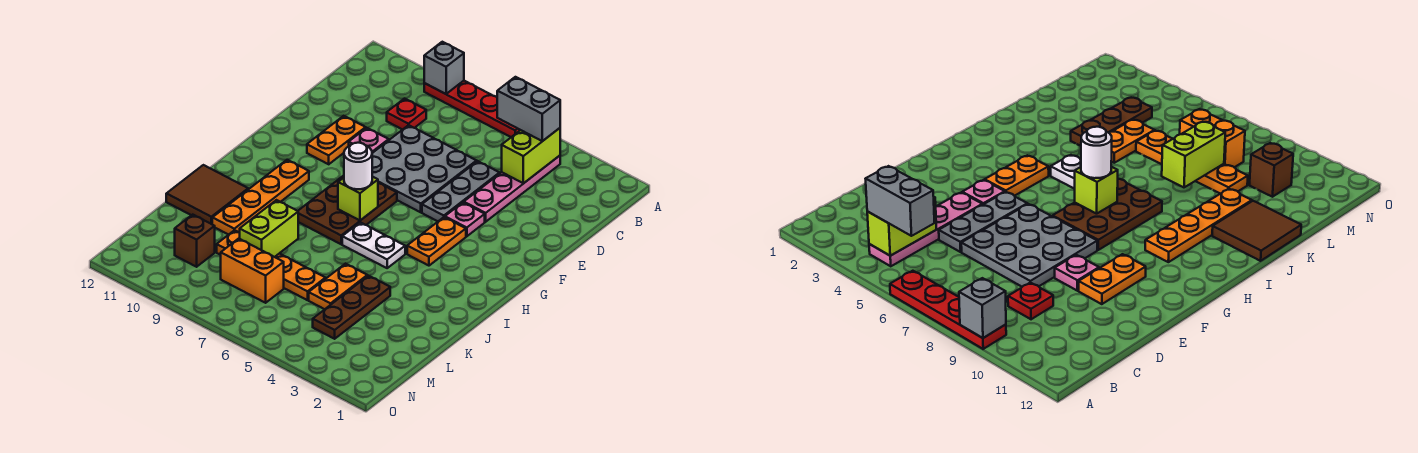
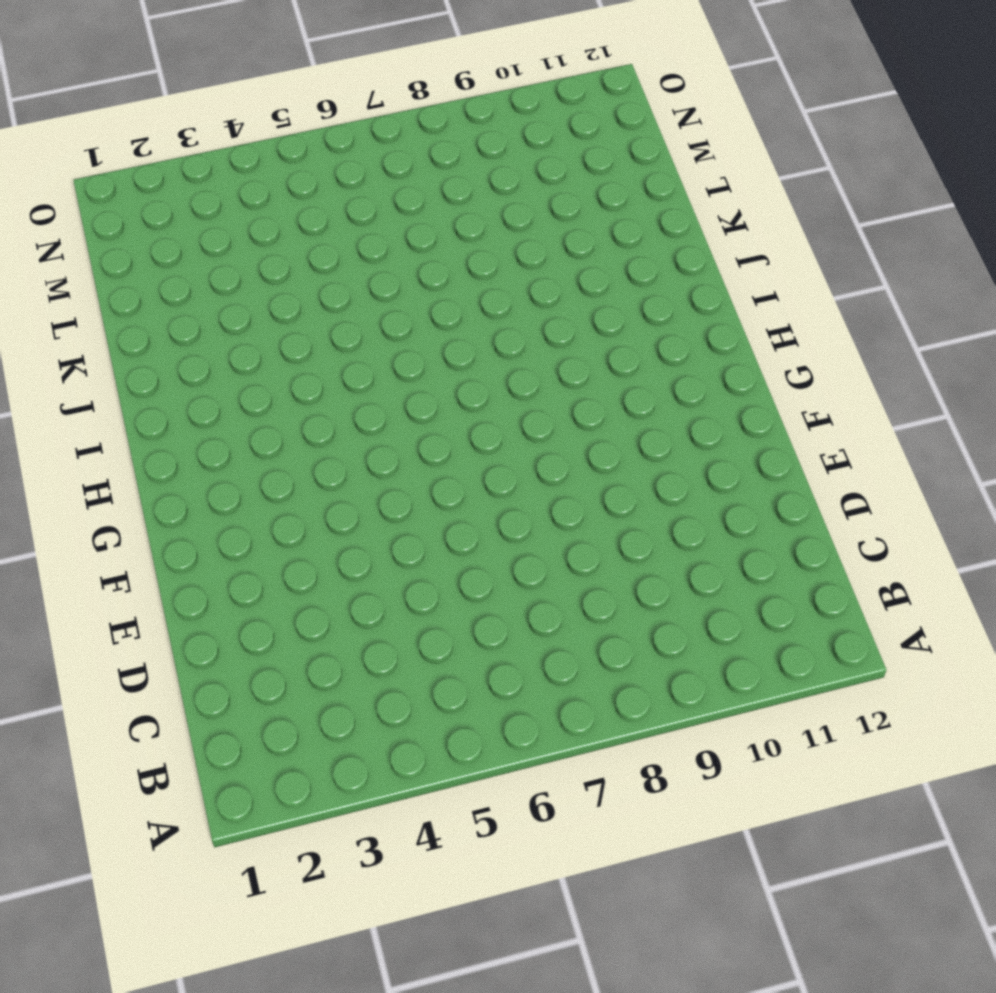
none -> red 1x4 plate [424,81,520,137]
none -> pink 1x4 plate [464,156,560,222]
none -> red 1x1 plate [387,99,426,130]

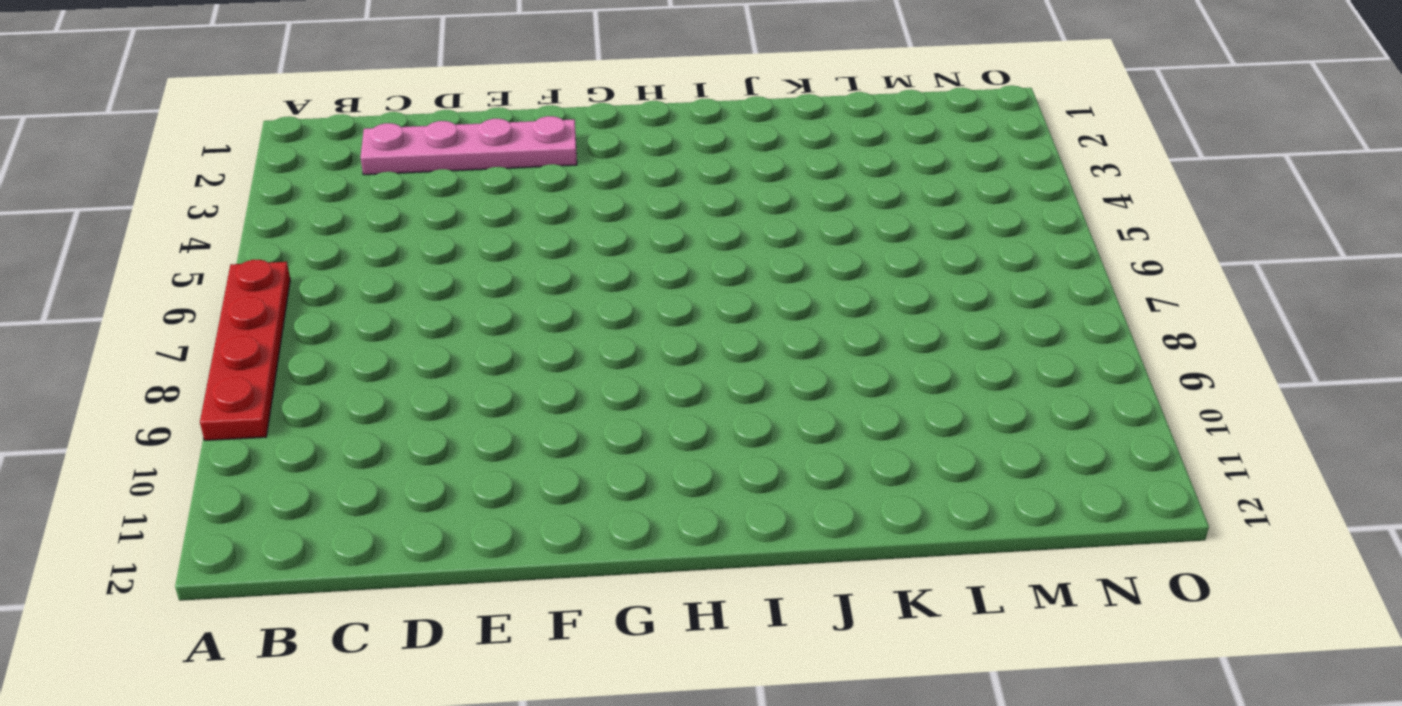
pink 1x4 plate [361,116,577,175] -> pink 1x4 plate moved to [464,156,560,222]
none -> red 1x1 plate [387,99,426,130]
none -> grey 1x3 plate [422,161,500,221]
none -> grey 3x3 plate [372,125,477,212]

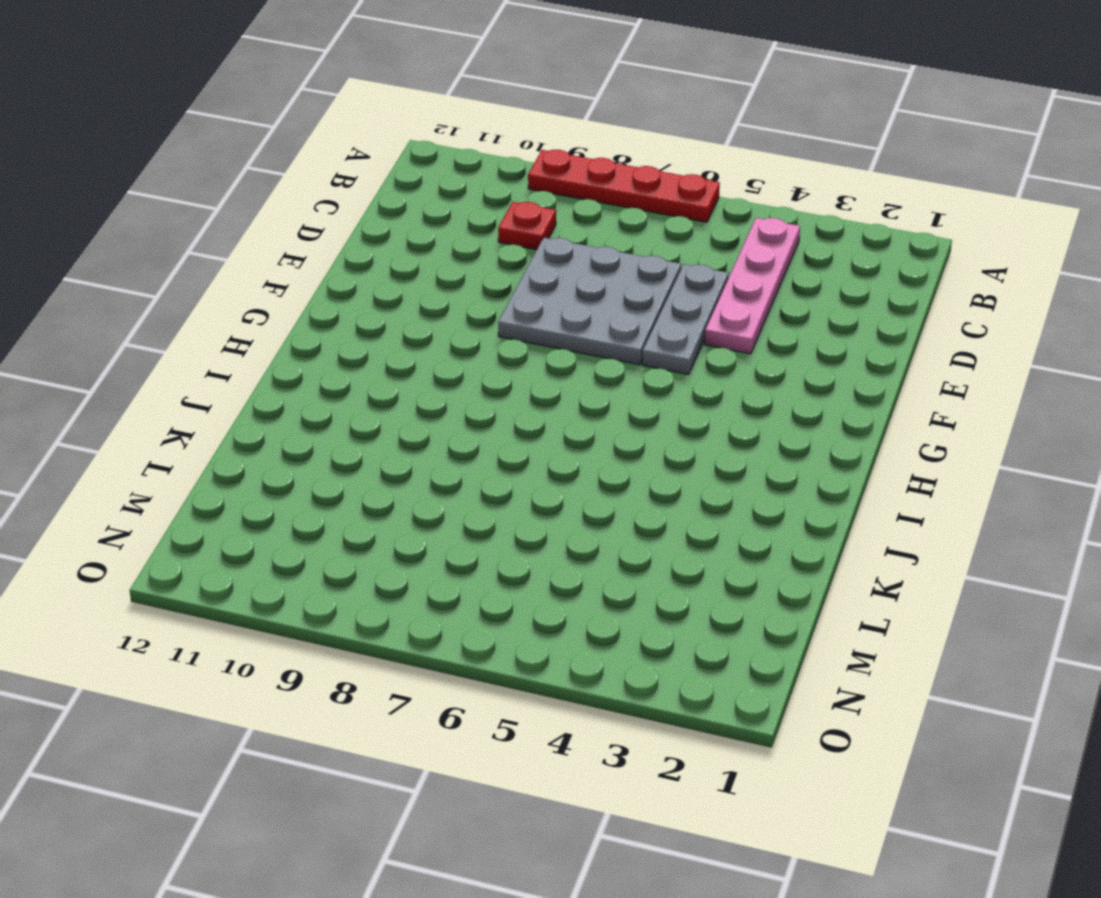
none -> pink 1x1 plate [349,128,389,153]
none -> orange 1x2 plate [307,116,366,164]
none -> pink 1x1 plate [445,202,485,236]

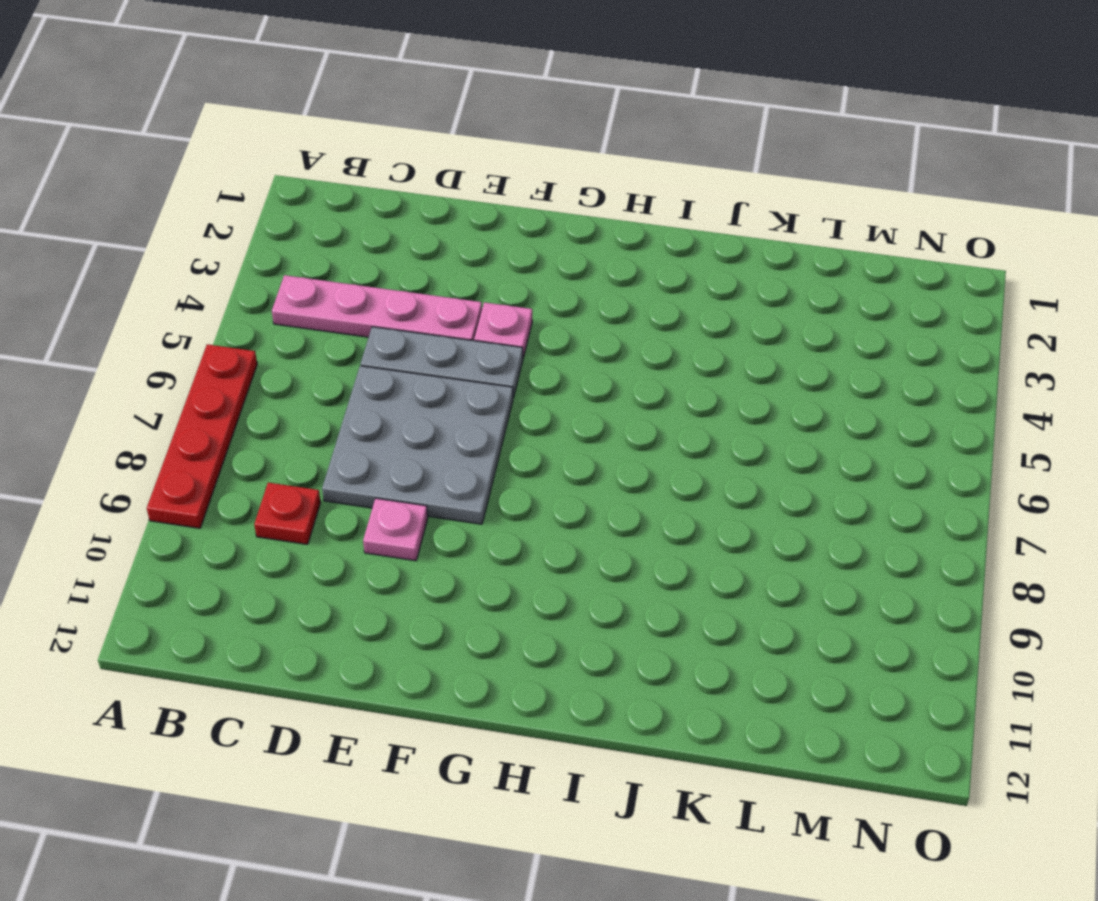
none -> orange 1x2 plate [307,116,366,164]
none -> orange 1x2 plate [407,217,466,266]
none -> brown 2x3 plate [298,176,397,244]

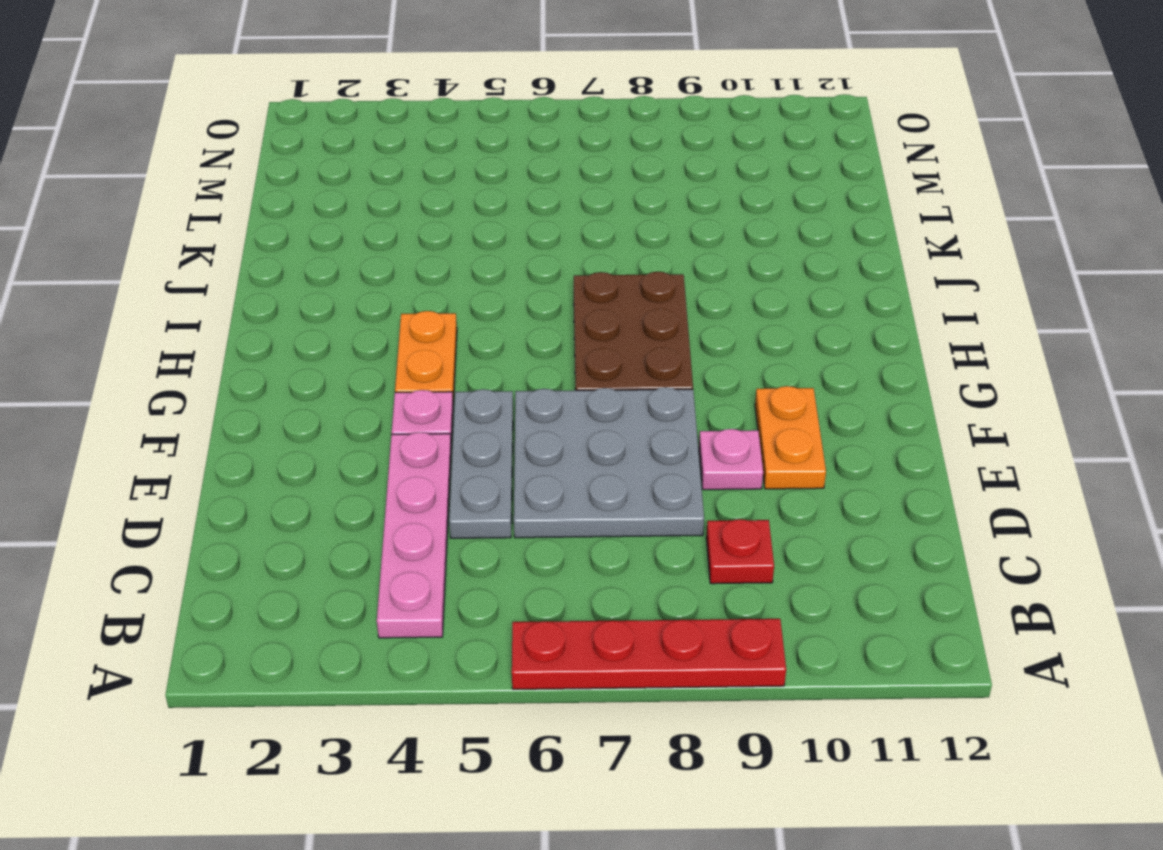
none -> orange 1x4 plate [212,160,309,235]
none -> white 1x2 plate [342,222,405,268]
none -> brown 2x2 tile [166,165,248,224]

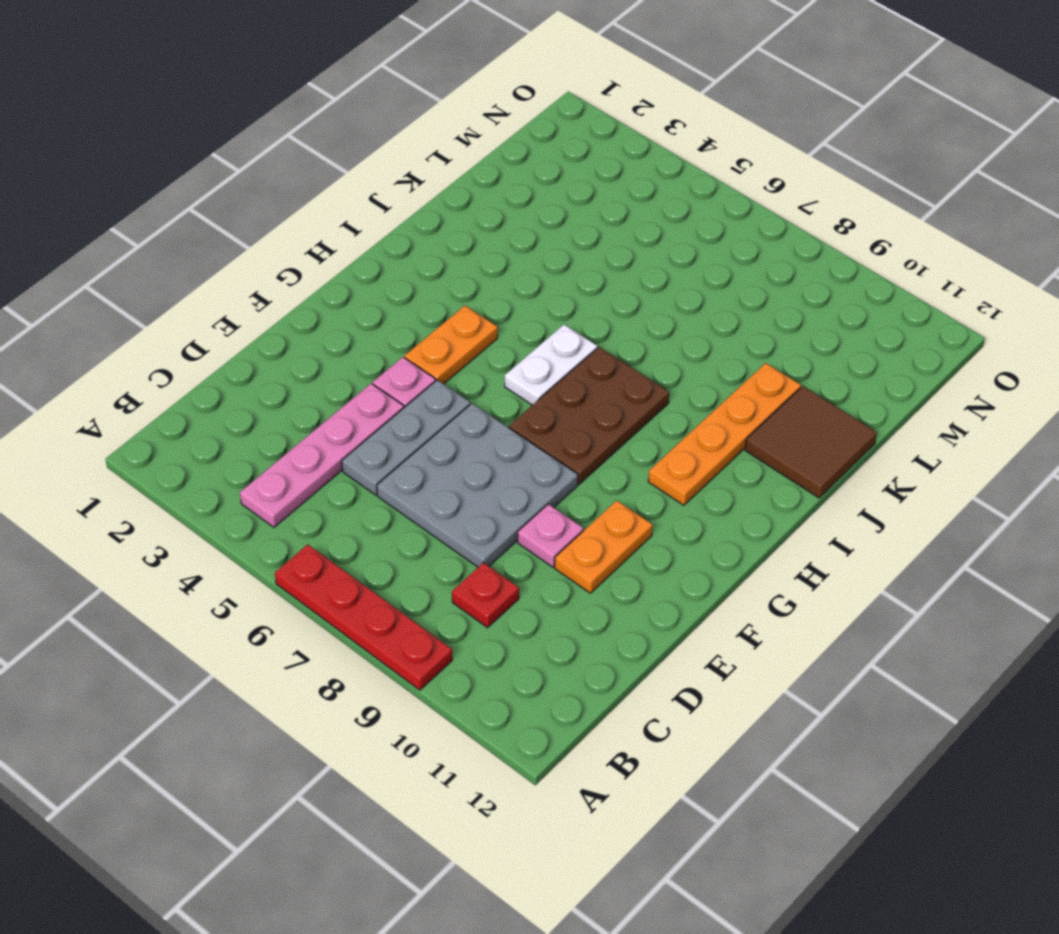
white 1x2 plate [505,325,597,405] -> white 1x2 plate turned to [342,222,405,268]
none -> brown 1x3 plate [313,276,390,339]
none -> orange 1x2 plate [309,264,367,309]
none -> orange 1x4 plate [217,230,326,300]

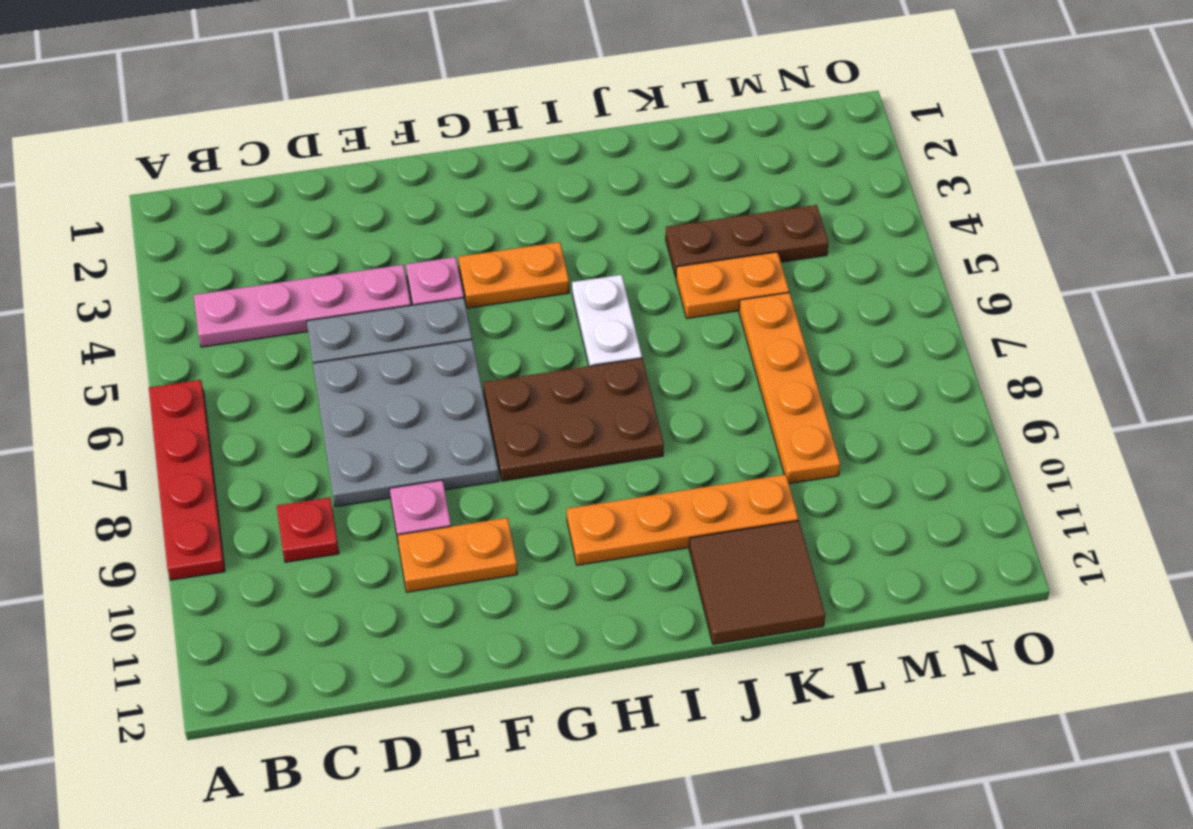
none -> orange 1x2 brick [221,239,284,303]
none -> brown 1x1 brick [175,215,215,267]
none -> grey 1x1 brick [424,42,464,94]

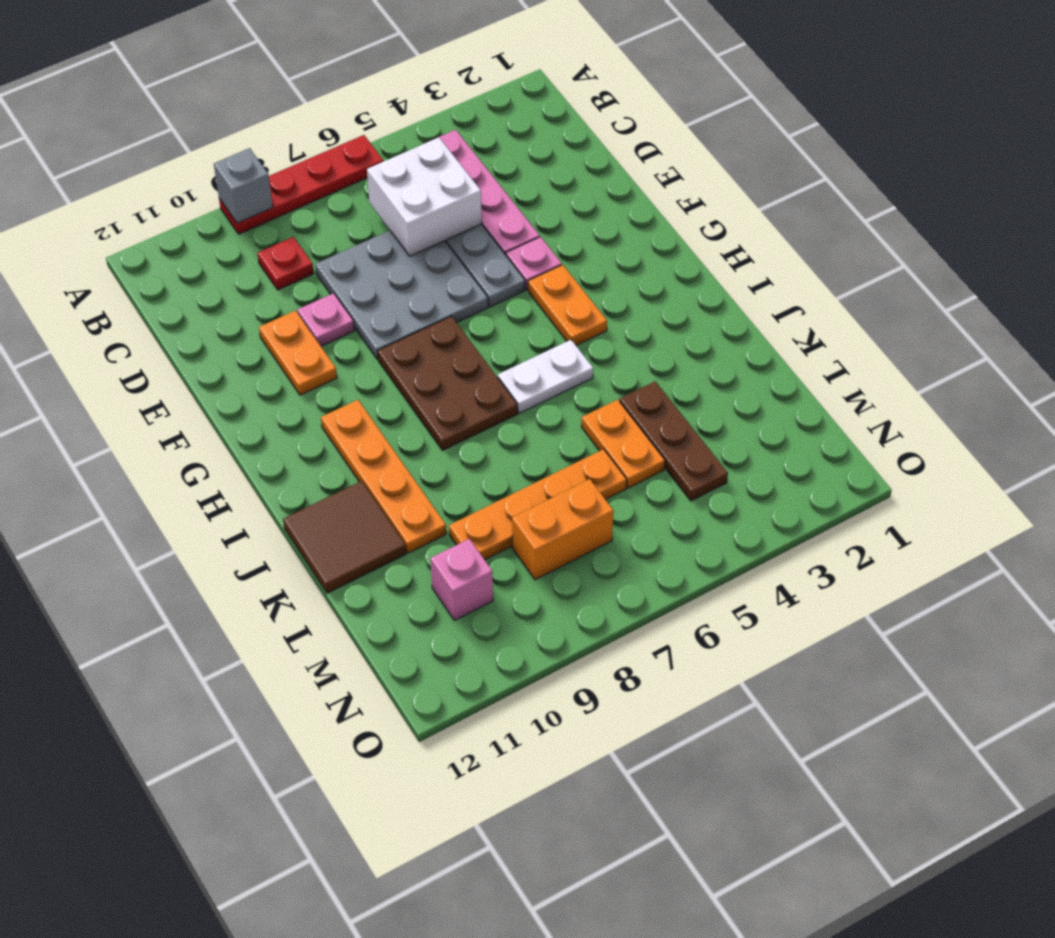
white 2x2 brick [367,138,482,256] -> none
pink 1x1 brick [431,539,493,620] -> brown 1x1 brick [175,215,215,267]
none -> lime 1x2 brick [502,128,560,183]
none -> lime 1x1 brick [338,177,378,220]
none -> lime 1x2 brick [240,200,298,257]

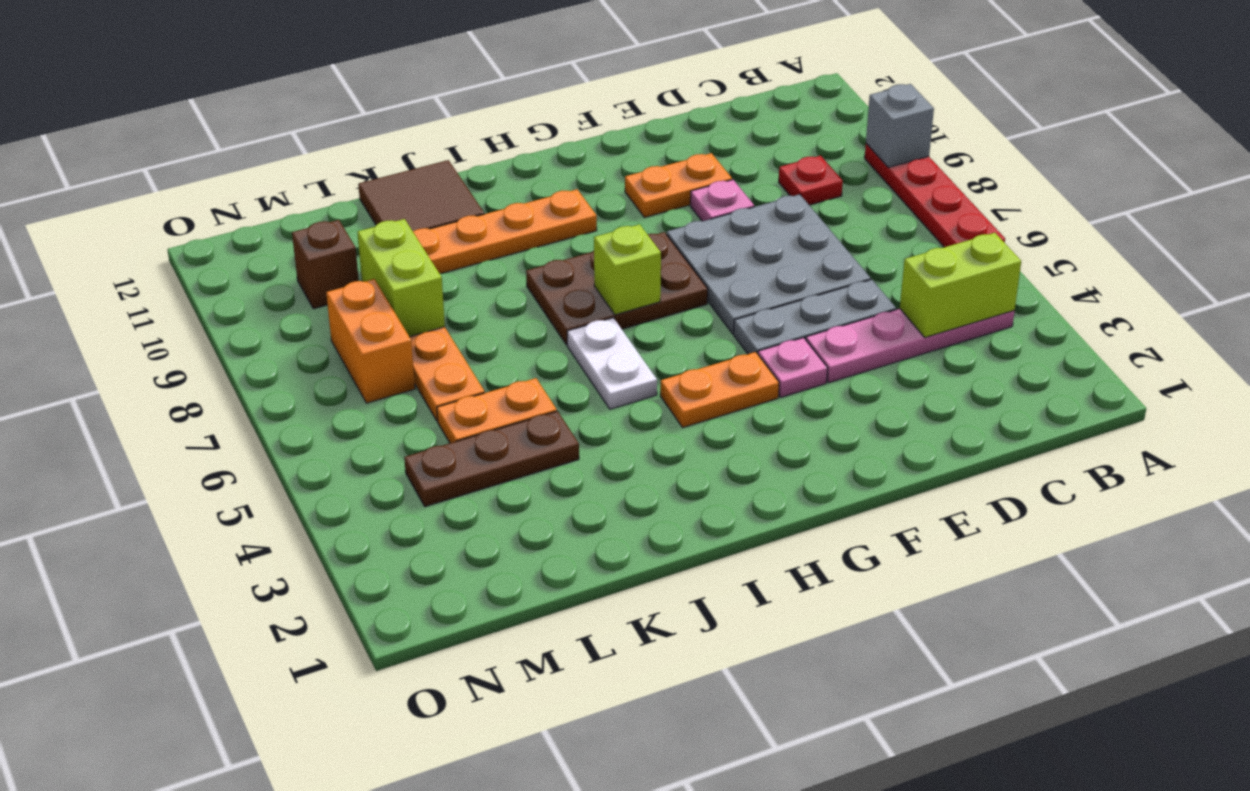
lime 1x2 brick [357,219,445,337] -> lime 1x2 brick turned to [240,200,298,257]
none -> grey 1x2 brick [497,77,560,141]
none -> white 1x1 round brick [344,143,372,189]

